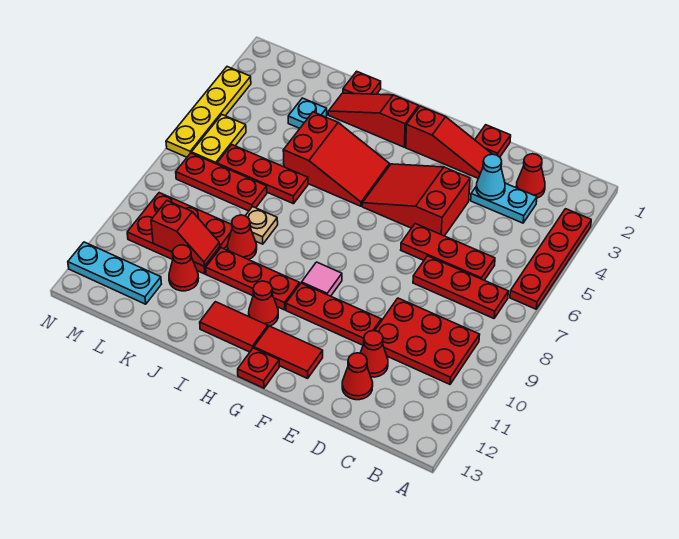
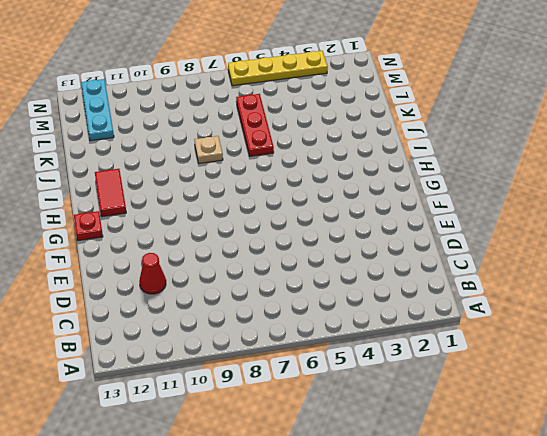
none -> red 1x4 plate [510,209,591,309]
none -> red 1x3 plate [413,256,508,318]
none -> red 2x3 plate [375,298,480,384]
none -> red 1x1 cone [516,154,545,198]

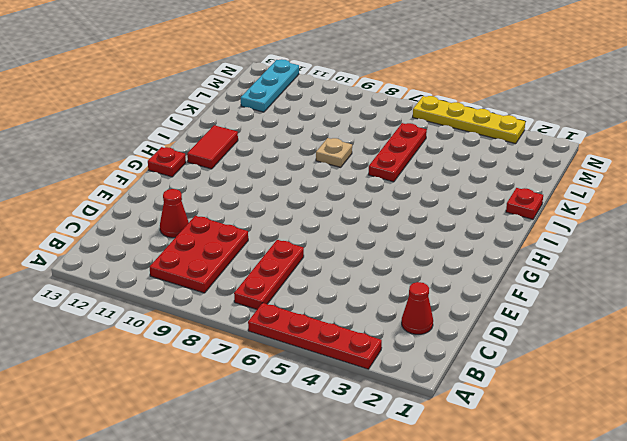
none -> cyan 1x2 plate [471,183,537,223]
none -> red 1x3 plate [401,224,495,280]
none -> red 1x1 cone [342,353,373,400]
none -> red 1x1 plate [475,125,511,157]

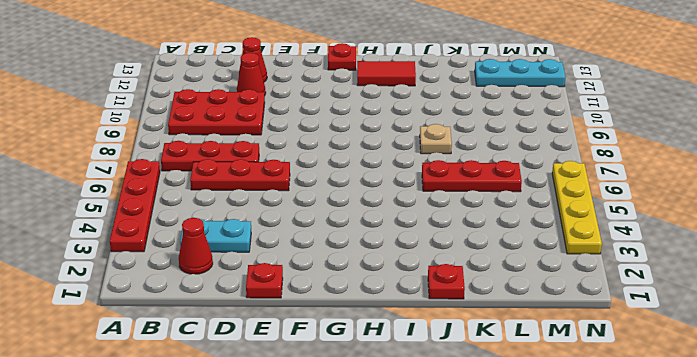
none -> red 1x3 slope [406,106,492,178]
none -> red 2x3 slope [362,164,470,236]
none -> red 1x3 plate [286,283,381,345]
none -> red 1x2 tile [254,326,323,378]

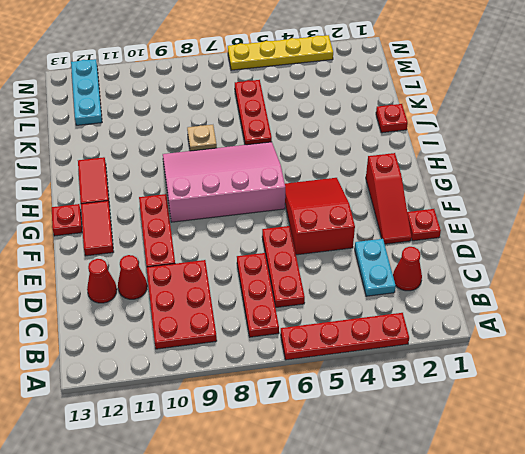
pink 3x4 slope [163,142,285,222] -> pink 1x1 tile [302,262,342,296]
none -> red 1x3 slope [328,93,419,147]
none -> red 2x3 slope [283,112,390,206]
none -> red 1x3 plate [206,248,300,310]
none -> red 1x1 cone [249,281,278,327]

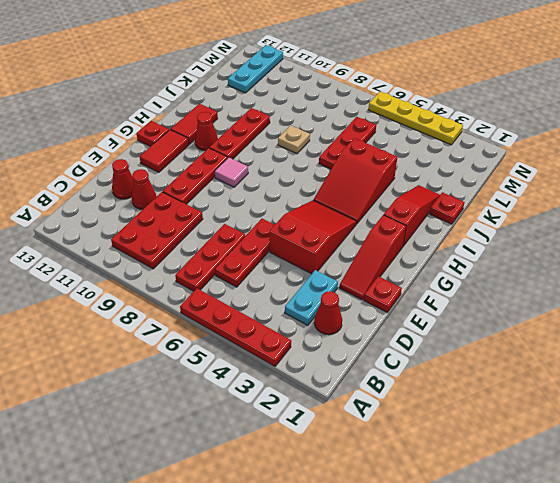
none -> red 1x1 cone [227,215,257,260]
none -> cyan 1x1 plate [288,98,327,128]
none -> red 1x3 plate [176,153,267,211]
none -> red 2x3 plate [127,193,232,274]

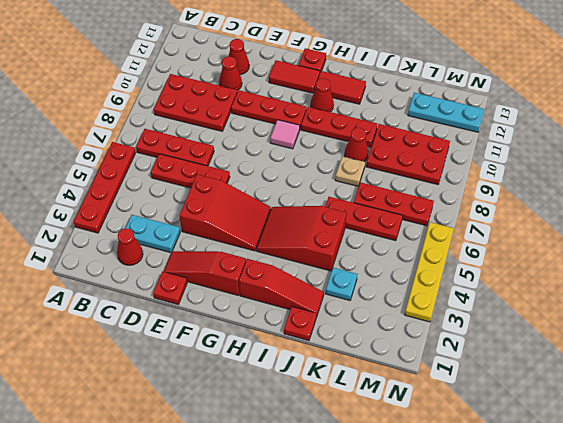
none -> red 1x1 cone [169,245,199,291]
none -> yellow 1x2 plate [191,115,246,164]
none -> cyan 1x1 cone [476,154,505,200]
none -> red 1x2 slope [151,201,220,266]

